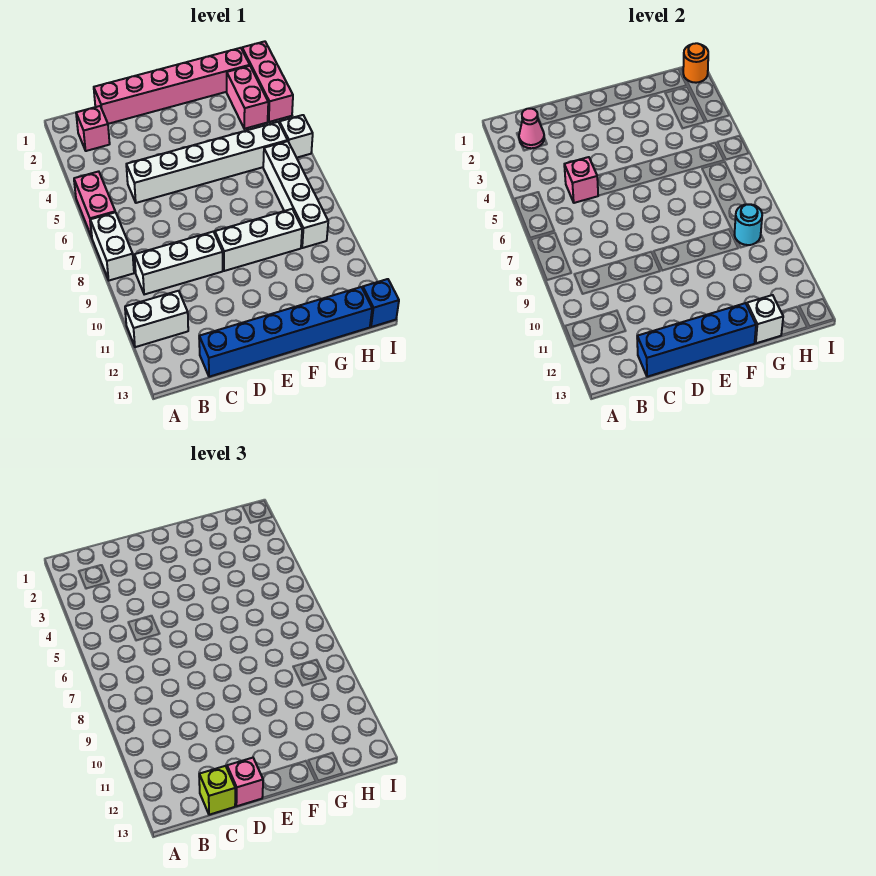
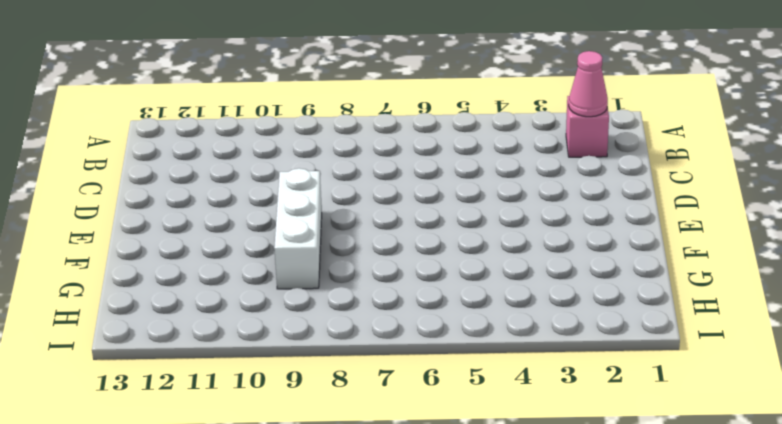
none -> pink 1x2 brick [74,171,115,237]
none -> white 1x2 brick [90,212,134,280]
none -> white 1x2 brick [125,291,188,347]

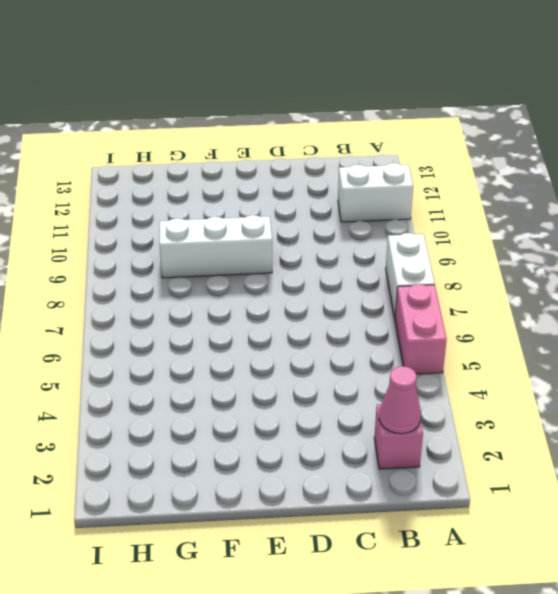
none -> white 1x3 brick [135,232,223,295]
none -> pink 1x6 brick [94,48,250,124]
none -> white 1x6 brick [126,122,288,203]

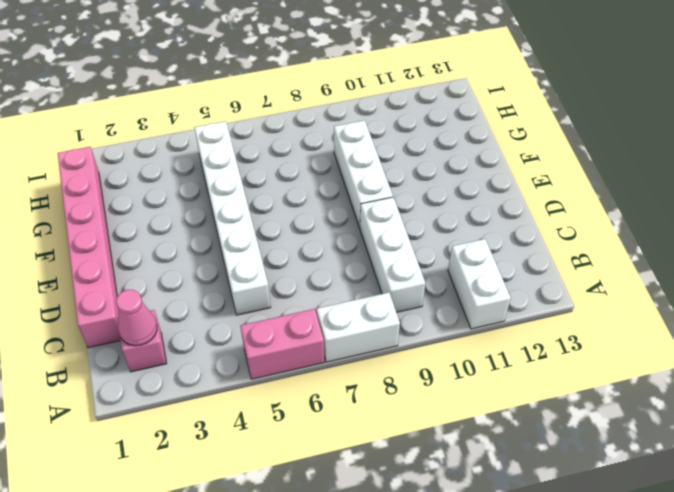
none -> blue 1x6 brick [199,287,372,377]
none -> pink 1x2 brick [227,66,268,129]
none -> white 1x4 brick [263,141,328,248]

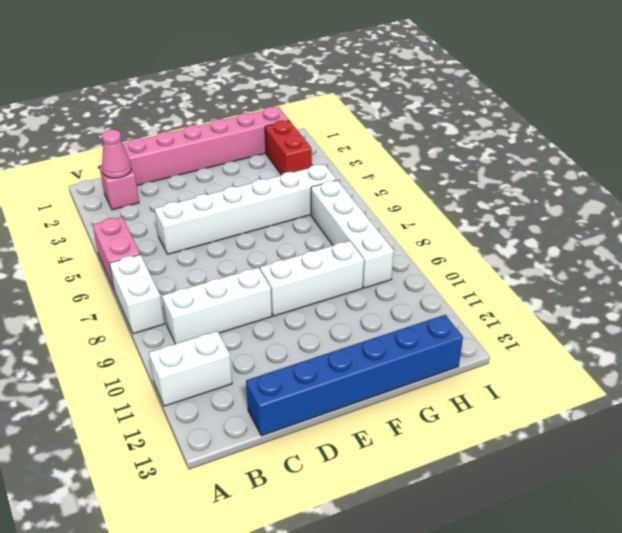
red 1x2 brick [265,120,312,175] -> pink 1x2 brick [227,66,268,129]
none -> pink 1x3 brick [242,41,293,122]
none -> white 1x1 brick [279,115,313,158]
none -> blue 1x1 brick [363,279,399,327]

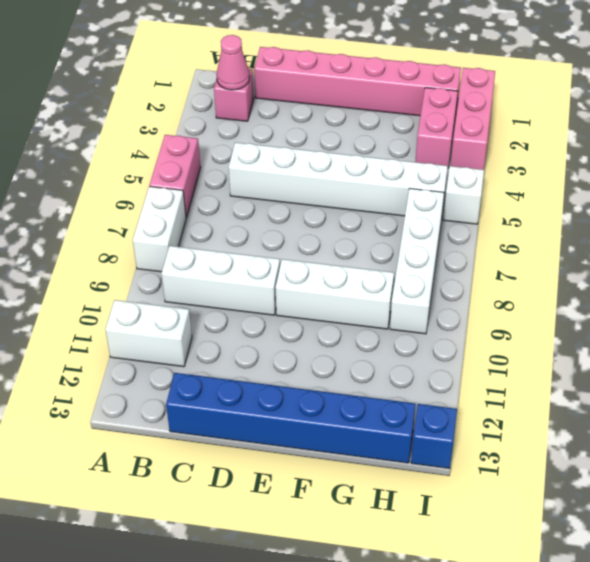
none -> pink 1x1 brick [564,157,598,203]
none -> blue 1x4 brick [637,303,756,377]
none -> white 1x1 brick [747,295,783,343]

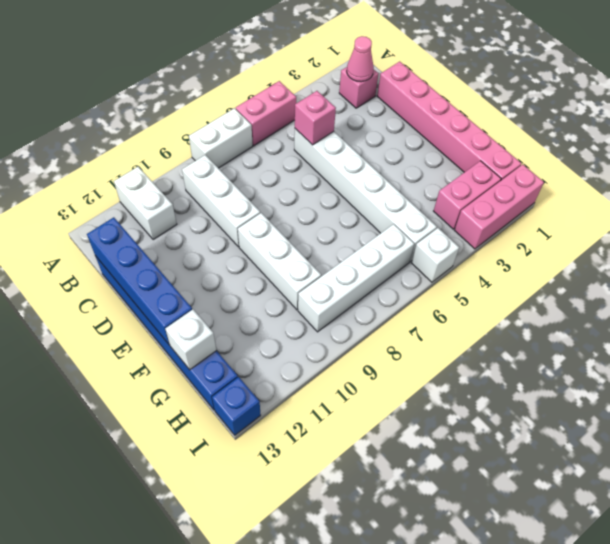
none -> cyan 1x1 round brick [735,204,762,245]
none -> orange 1x1 round brick [683,43,708,83]
none -> lime 1x1 brick [199,766,235,815]

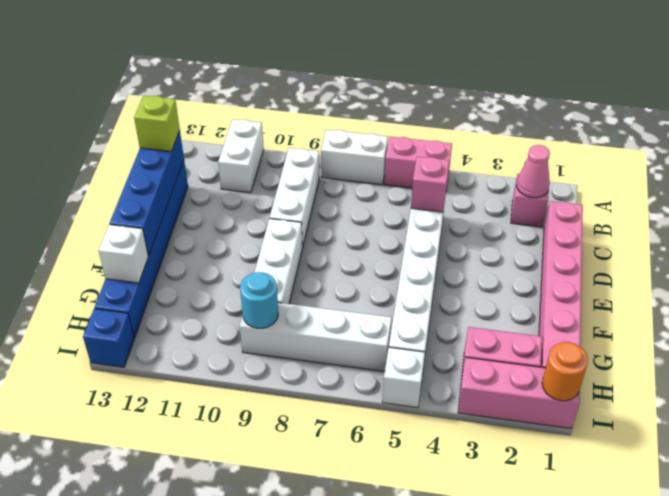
none -> pink 1x1 brick [227,758,263,806]

